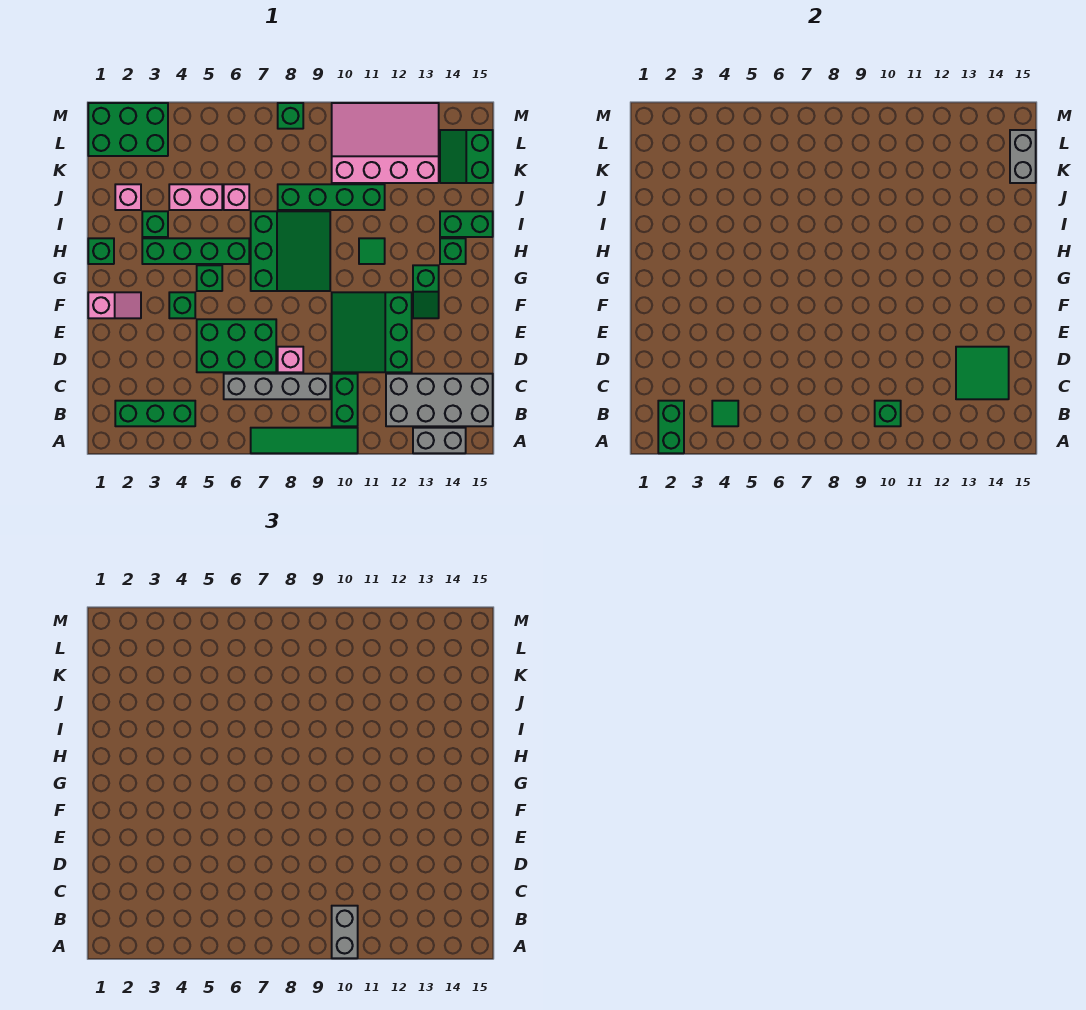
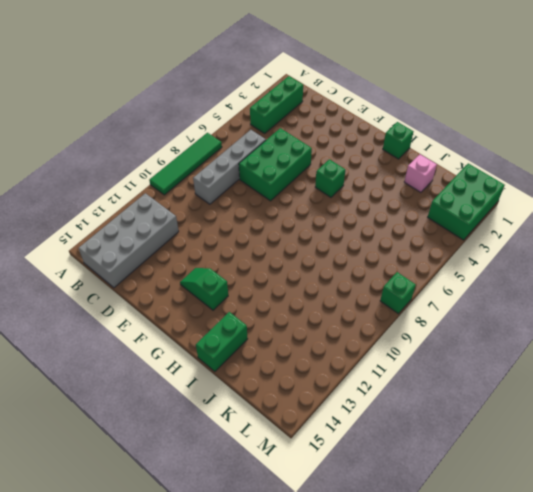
none -> grey 1x2 brick [413,428,466,453]
none -> green 1x2 brick [332,374,358,426]
none -> pink 1x1 brick [278,347,303,372]
none -> green 3x3 slope [332,292,412,372]

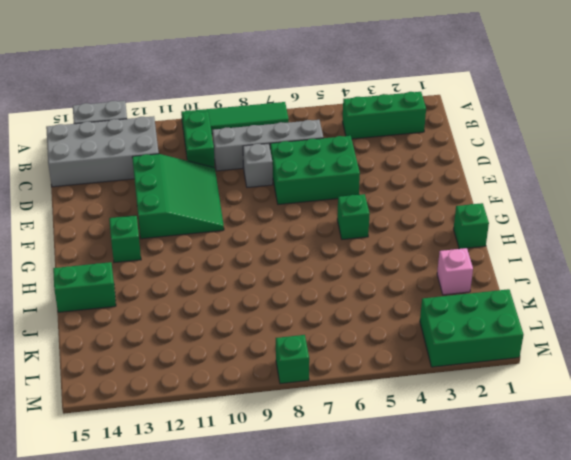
grey 1x1 brick [243,143,273,188] -> pink 1x1 brick [278,347,303,372]
none -> pink 1x2 slope [88,292,141,318]
none -> green 1x1 brick [169,292,195,318]
none -> green 3x3 slope [251,211,330,291]
none -> green 1x4 brick [142,238,249,264]

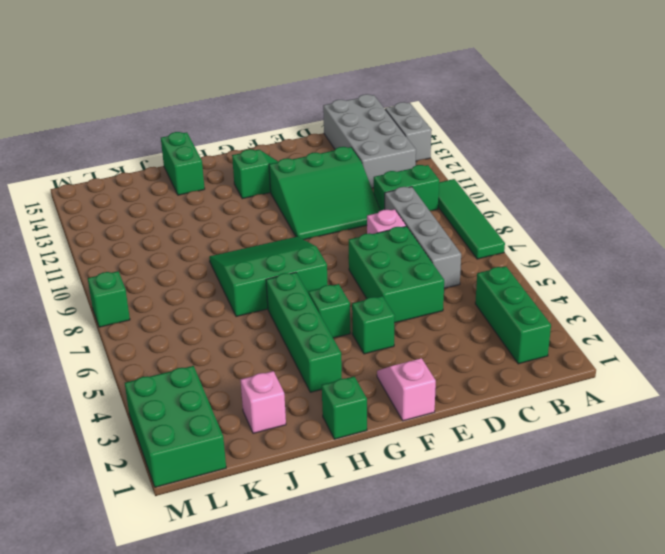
none -> green 1x1 tile [359,238,385,264]
none -> green 1x1 brick [440,238,466,264]
none -> green 1x1 brick [142,211,168,237]
none -> pink 1x2 brick [169,184,222,210]

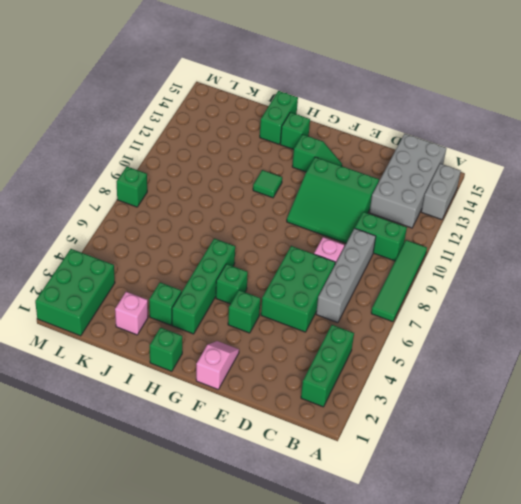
none -> green 3x3 slope [251,211,330,291]
none -> pink 1x2 brick [169,184,222,210]
none -> pink 1x1 brick [224,184,249,210]
none -> green 1x4 brick [278,184,385,210]

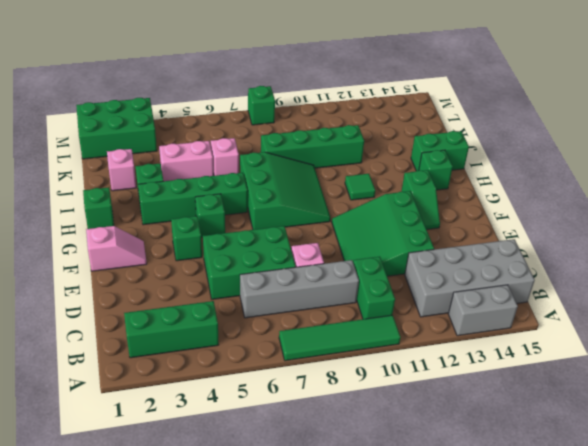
none -> pink 3x4 slope [332,103,439,183]
none -> green 2x2 slope [440,130,493,183]
none -> green 1x2 brick [658,401,684,453]
none -> green 1x1 tile [712,401,738,426]

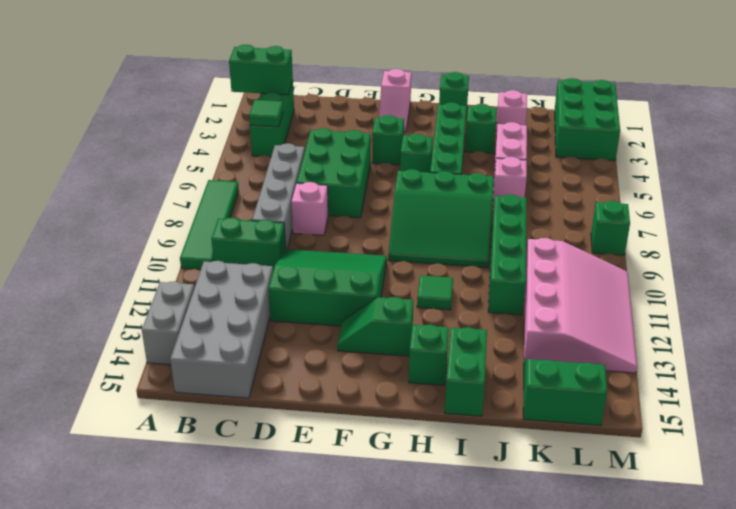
none -> green 1x1 brick [875,401,901,426]
none -> green 2x2 tile [956,347,1009,399]
none -> grey 1x2 brick [1010,130,1036,183]
none -> grey 1x2 brick [332,906,358,958]

